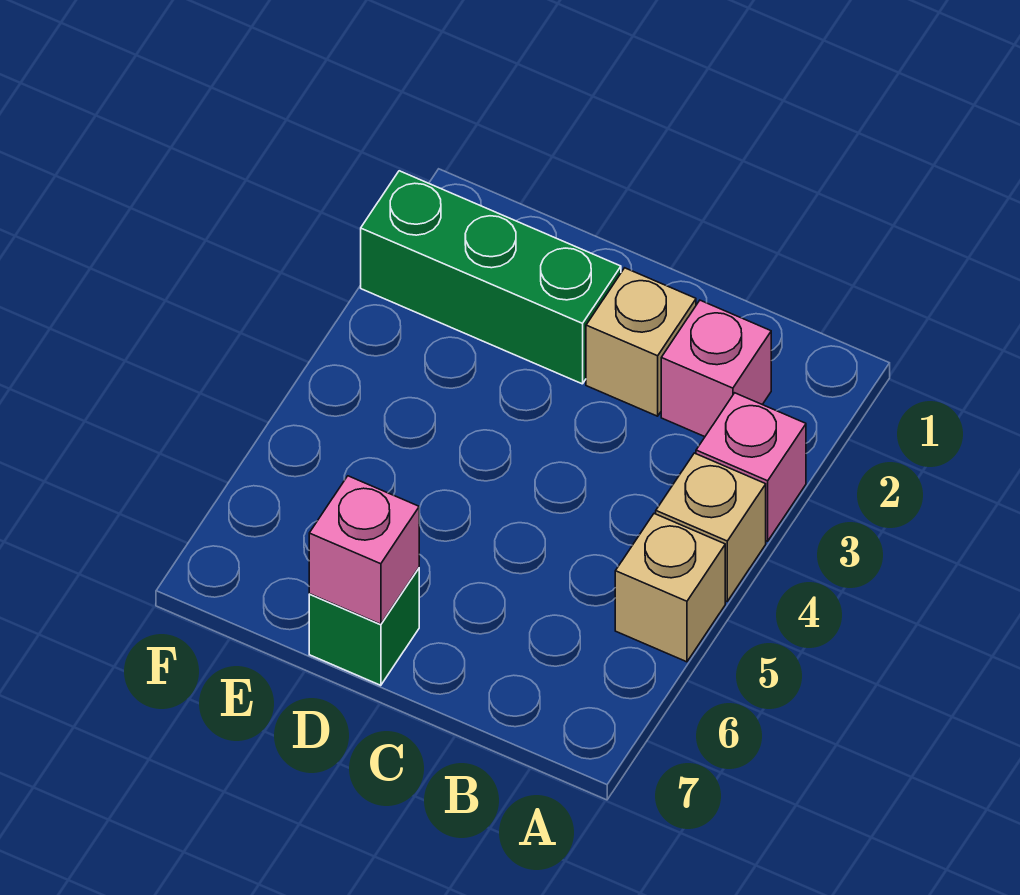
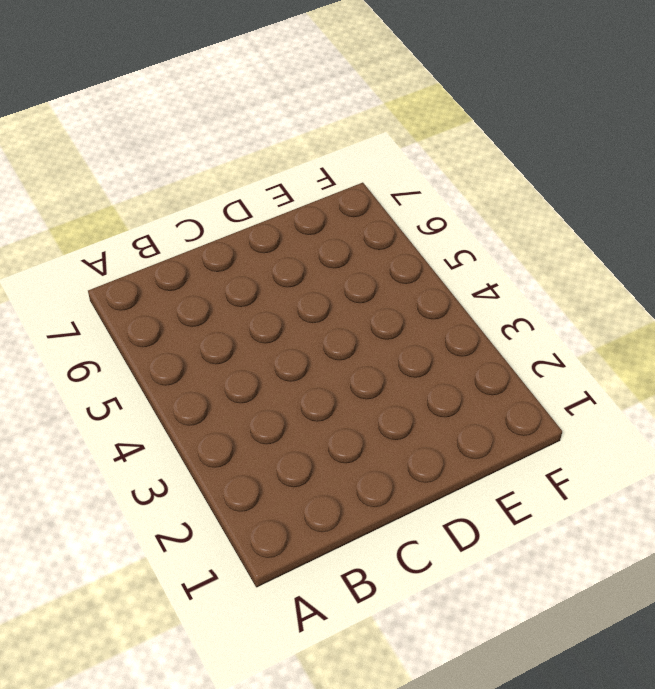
none -> pink 1x1 brick [696,393,806,541]
none -> tan 1x1 brick [656,453,766,601]

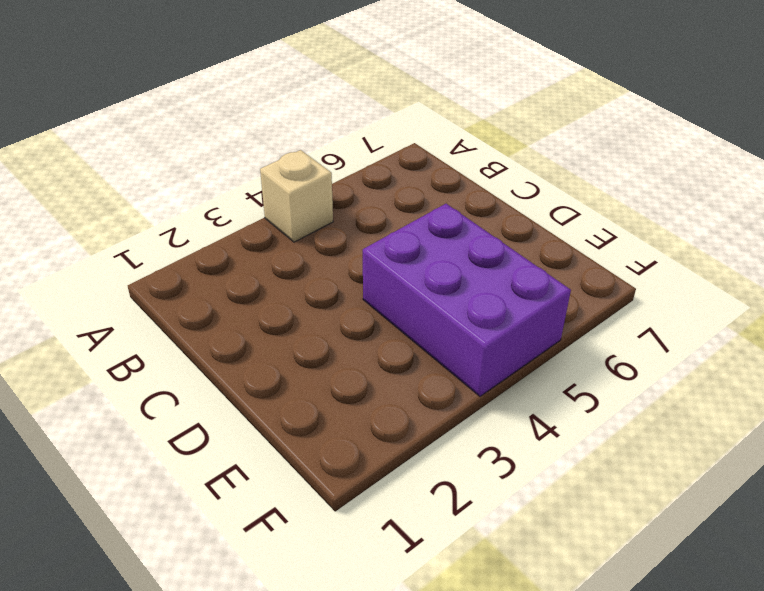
purple 2x3 brick [363,204,571,396] -> none
none -> pink 1x1 brick [696,393,806,541]
none -> tan 1x1 brick [615,514,725,662]

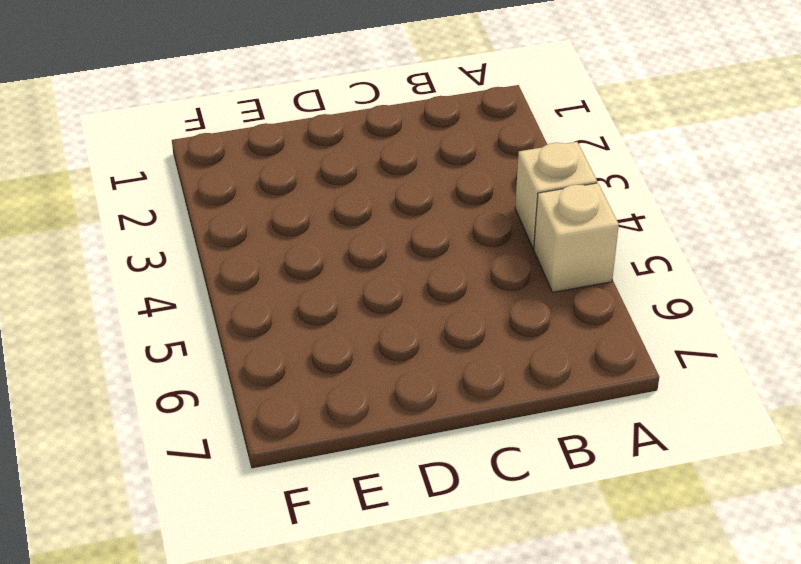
none -> pink 1x1 brick [696,393,806,541]
none -> pink 1x1 brick [661,300,771,437]

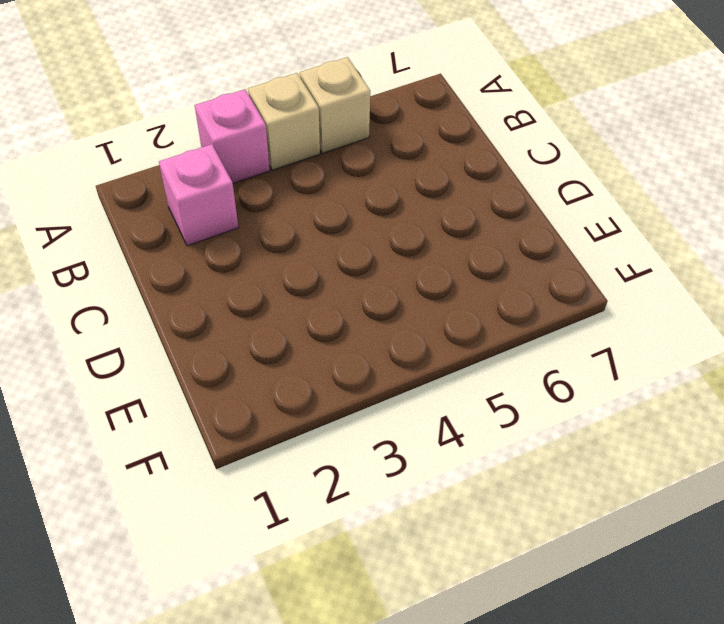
none -> tan 1x1 brick [586,268,696,416]
none -> green 1x3 brick [361,171,621,384]

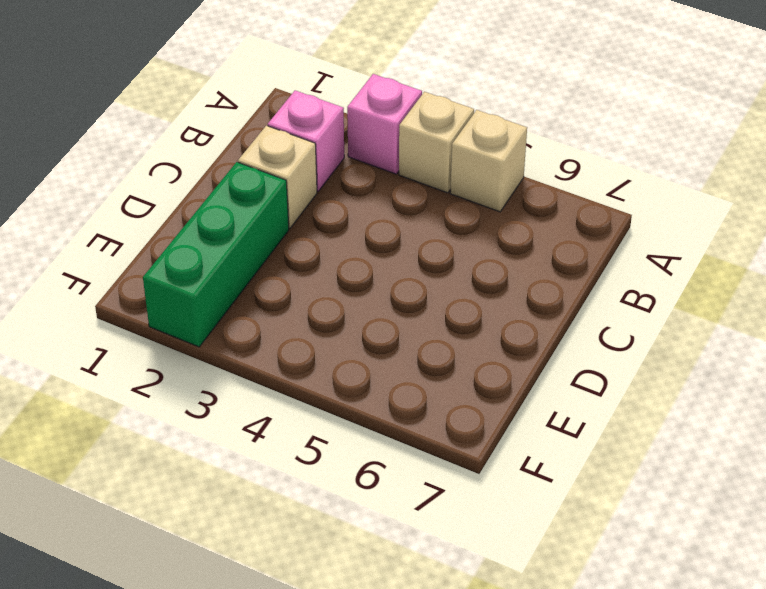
none -> green 1x1 brick [309,568,419,685]
none -> pink 1x1 brick [309,476,419,624]

